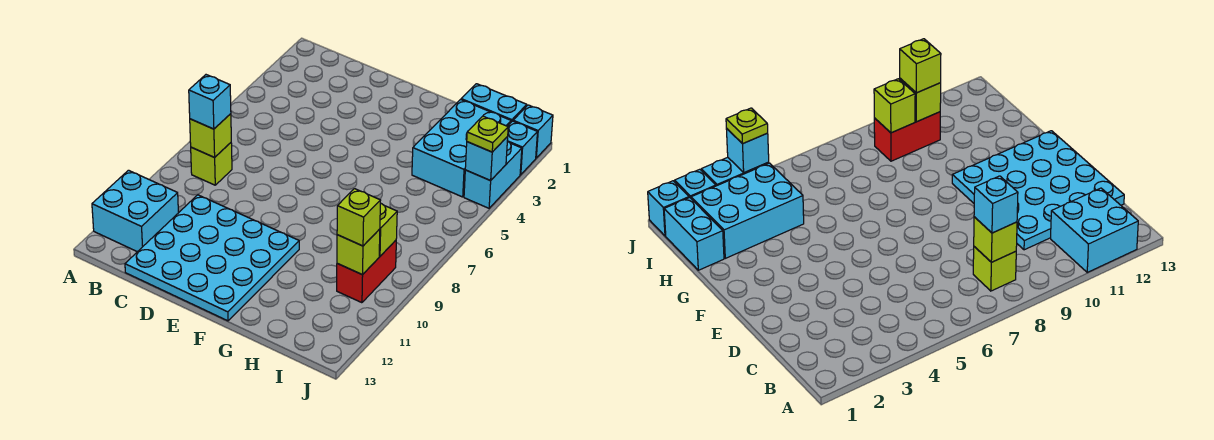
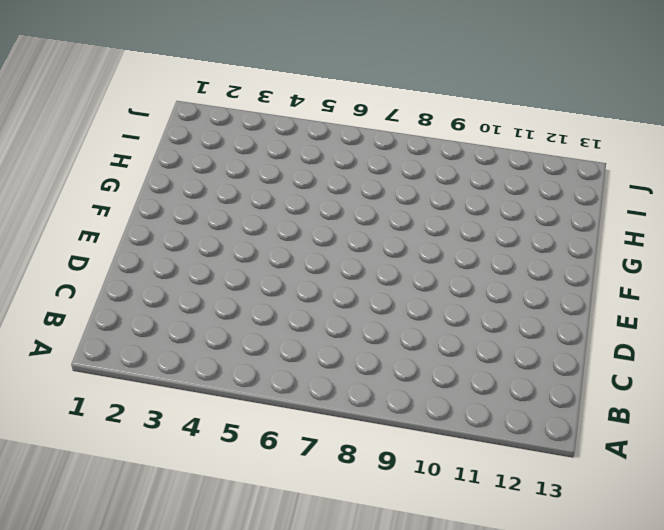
none -> cyan 2x2 brick [92,170,178,252]
none -> lime 1x1 brick [191,143,232,185]
none -> cyan 4x4 plate [125,195,299,321]

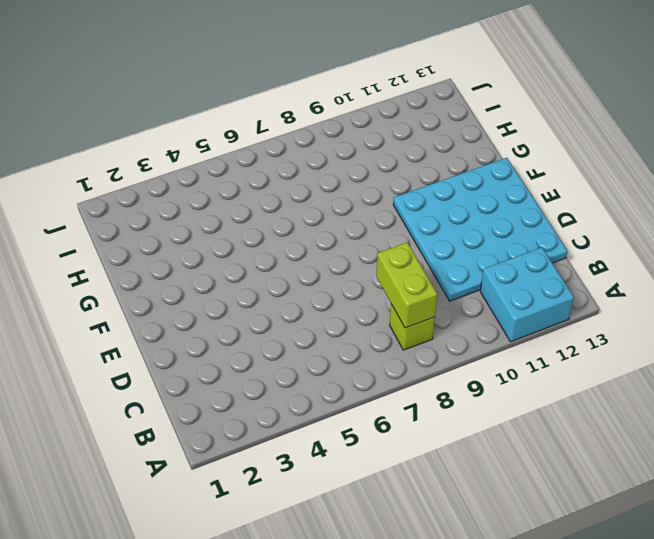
lime 1x2 brick [376,242,437,328] -> lime 1x1 brick [190,114,231,157]
none -> cyan 1x2 brick [461,84,527,122]
none -> cyan 2x3 brick [412,100,511,197]
none -> red 1x2 brick [337,240,396,303]

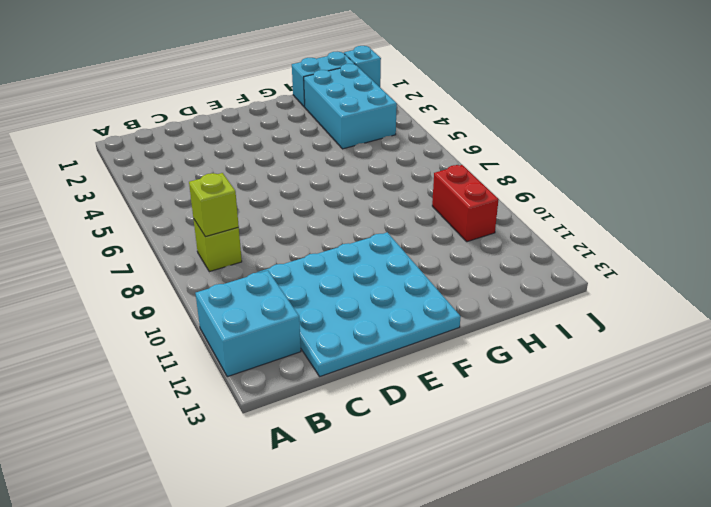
none -> cyan 1x1 brick [507,121,537,175]
none -> cyan 1x2 brick [464,141,522,208]
none -> lime 1x1 brick [379,203,397,256]

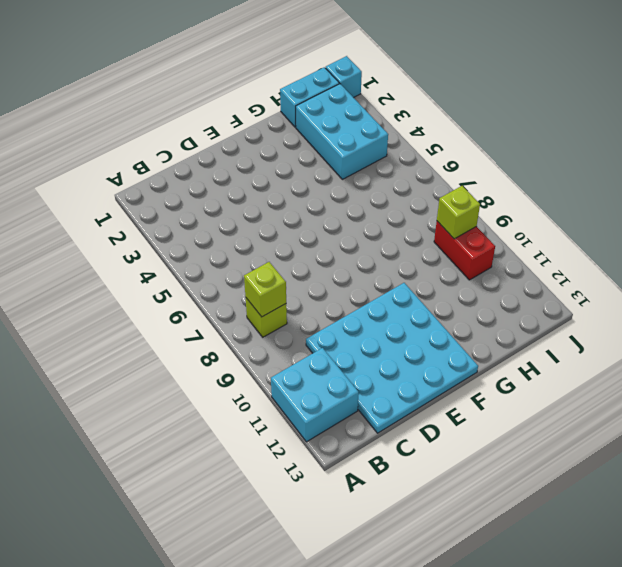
none -> cyan 1x1 brick [507,121,537,175]
none -> cyan 1x2 brick [464,141,522,208]
none -> lime 1x1 brick [337,229,380,275]

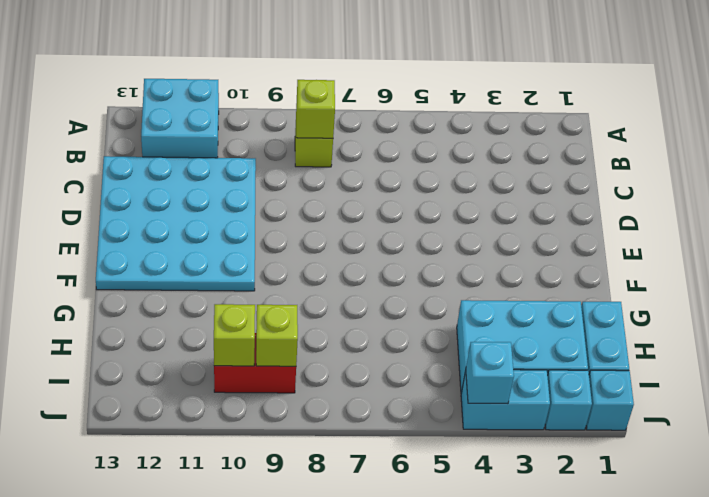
none -> cyan 1x1 brick [189,75,231,129]
none -> lime 1x1 brick [337,189,381,246]
none -> lime 1x1 plate [467,116,508,152]

